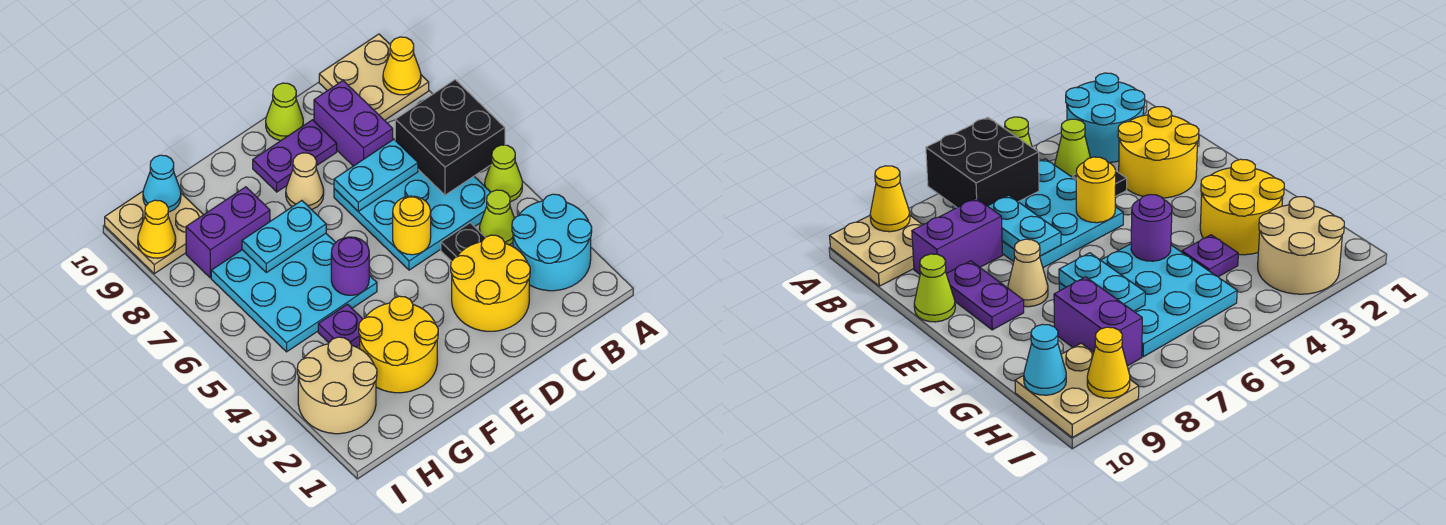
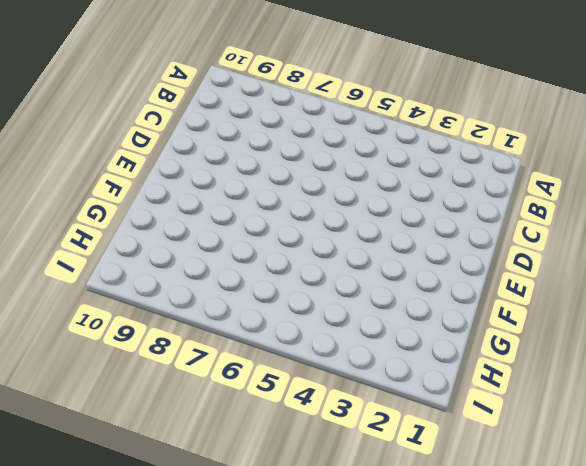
none -> cyan 2x2 round brick [512,194,592,291]
none -> lime 1x1 cone [485,145,522,202]
none -> tan 2x2 plate [319,34,429,120]

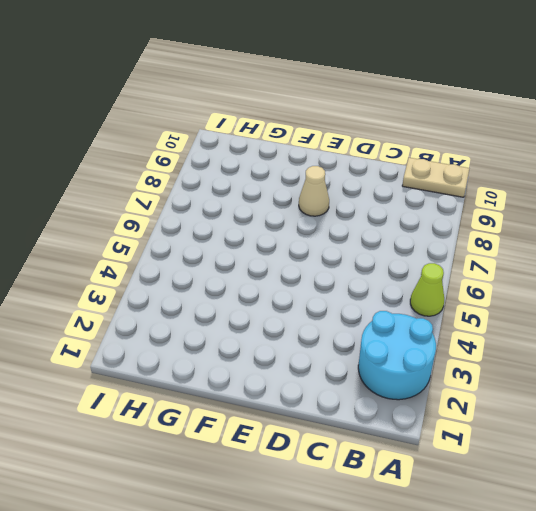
tan 1x2 plate [402,158,469,197] -> tan 2x2 plate [319,34,429,120]
none -> lime 1x1 cone [479,190,515,245]
none -> cyan 3x3 plate [334,170,490,270]
none -> yellow 2x2 round brick [451,235,530,331]

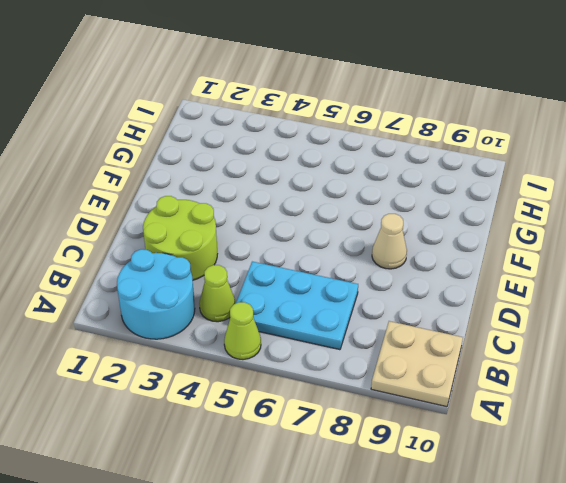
cyan 2x3 plate [236,262,358,350] -> cyan 3x3 plate [334,170,490,270]
lime 2x2 round brick [143,196,217,280] -> yellow 2x2 round brick [451,235,530,331]
none -> black 1x1 plate [441,223,485,261]
none -> purple 1x2 brick [314,81,393,166]
none -> purple 1x2 plate [253,120,337,192]

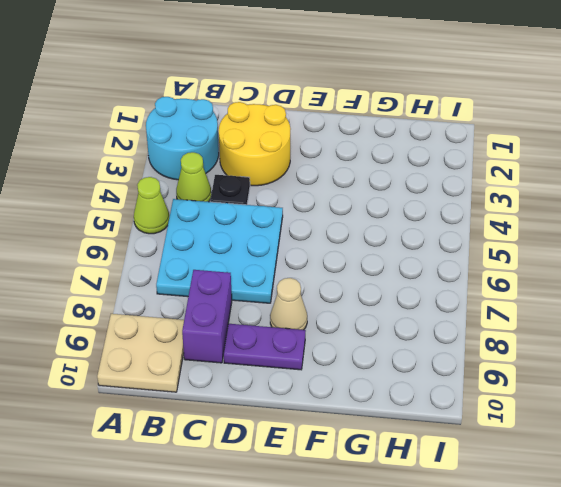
none -> lime 1x1 cone [266,83,303,141]
none -> yellow 2x2 round brick [359,296,438,393]
none -> cyan 3x3 plate [211,233,377,352]

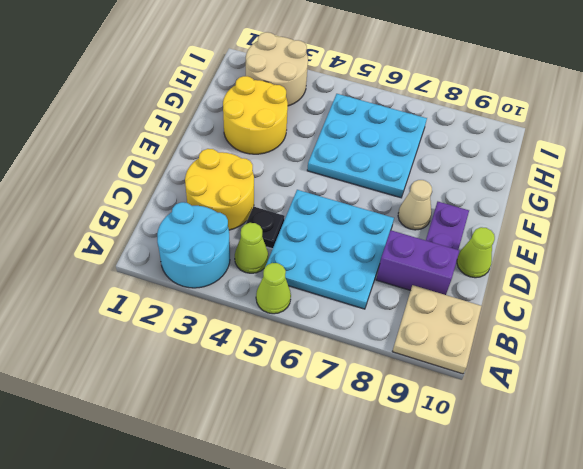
none -> purple 1x1 plate [318,304,362,347]
none -> purple 1x2 brick [186,187,270,278]
none -> tan 2x2 plate [105,191,203,274]

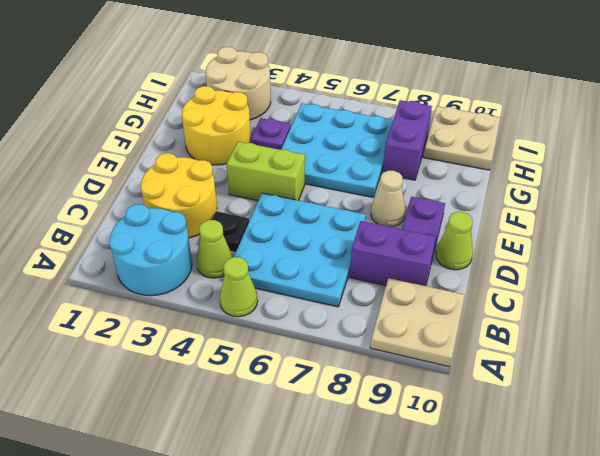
lime 1x2 brick [227,142,305,201] -> none
none -> black 2x2 brick [395,80,505,195]
none -> yellow 1x1 cone [383,37,421,95]
none -> cyan 1x2 plate [334,139,418,211]

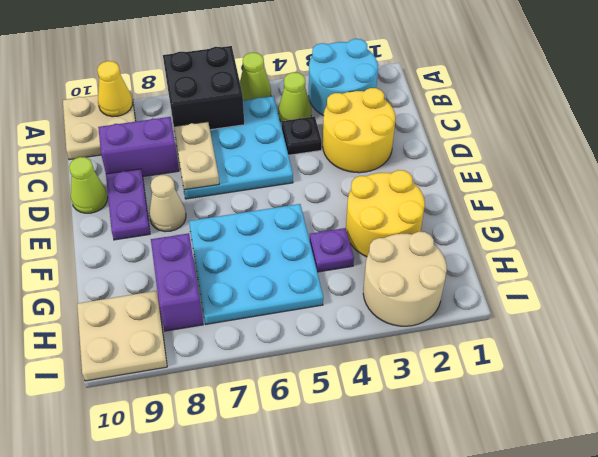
tan 1x2 plate [174,122,219,190] -> cyan 1x2 plate [334,139,418,211]
none -> yellow 1x1 round brick [393,196,431,255]
none -> purple 1x1 round brick [331,237,369,295]
none -> cyan 1x2 plate [242,201,326,273]

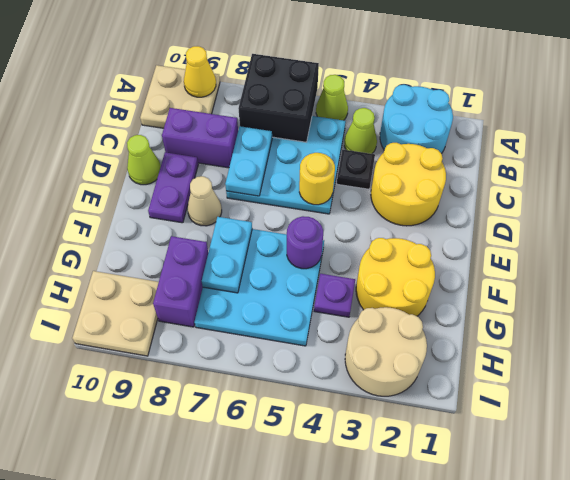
none -> cyan 1x1 cone [143,155,181,212]
none -> yellow 1x1 cone [138,200,176,258]

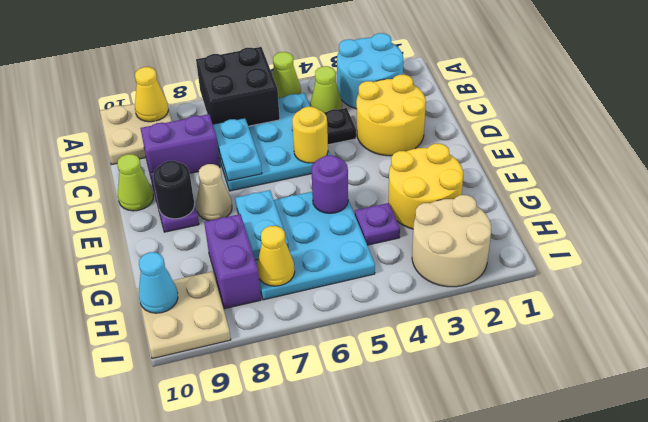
black 1x1 round brick [153,161,194,219] -> none
yellow 1x1 cone [257,226,295,286] -> yellow 1x1 cone moved to [138,200,176,258]

